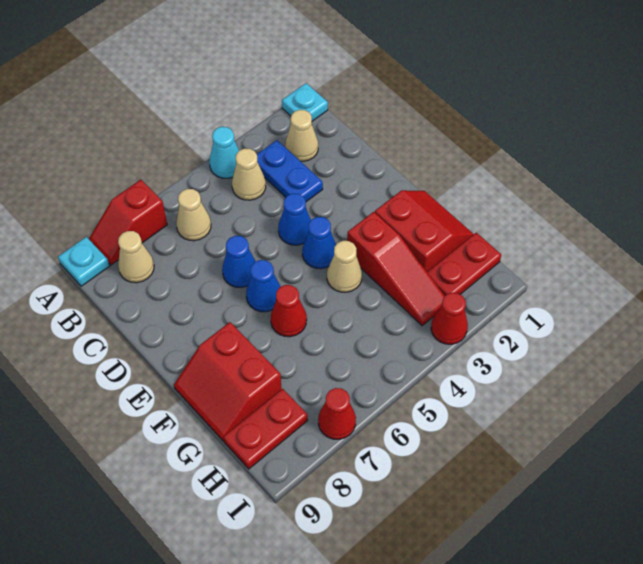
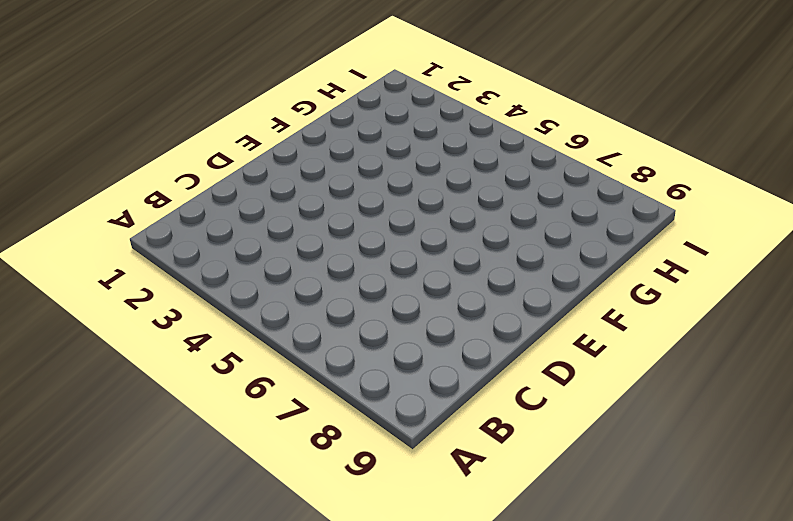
none -> cyan 1x1 plate [282,83,328,121]
none -> cyan 1x1 cone [209,127,239,178]
none -> red 1x2 slope [89,180,167,265]

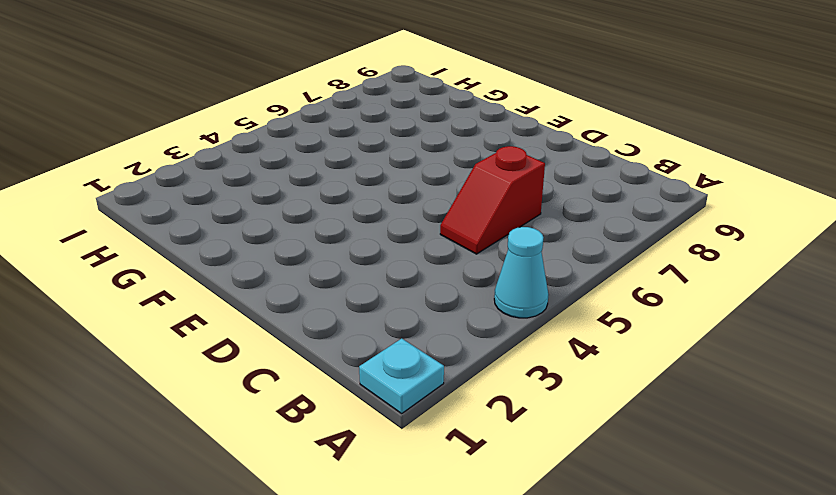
red 1x2 slope [440,146,545,254] -> red 1x2 slope turned to [89,180,167,265]
none -> cyan 1x1 plate [58,237,109,286]
none -> tan 1x1 cone [285,110,318,161]
none -> blue 1x2 plate [257,140,323,202]

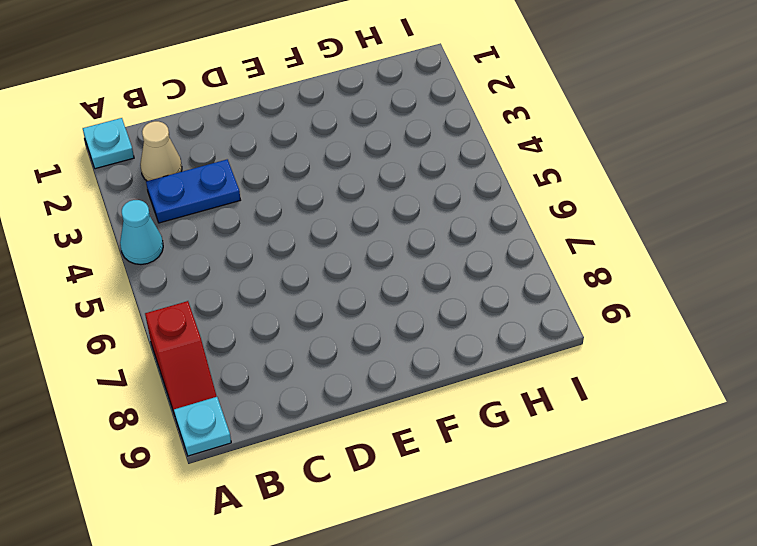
none -> tan 1x1 cone [232,148,266,200]
none -> tan 1x1 cone [176,189,211,241]
none -> tan 1x1 cone [118,231,154,283]

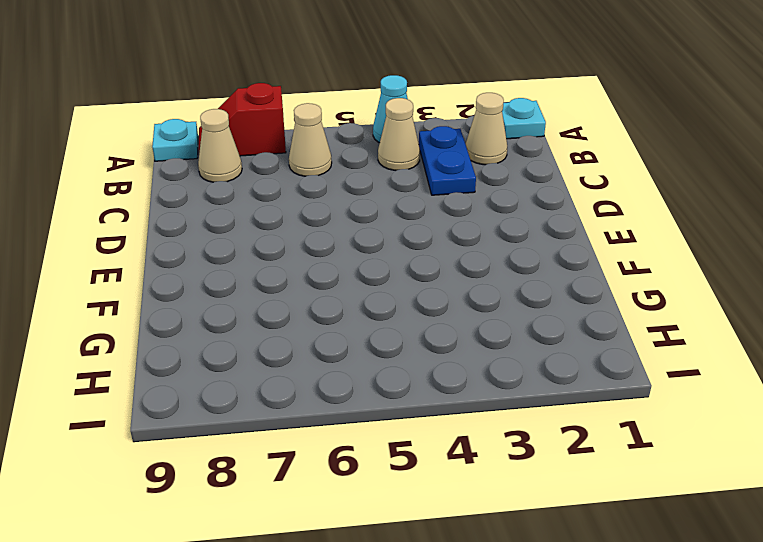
none -> blue 1x1 cone [278,193,311,245]
none -> blue 1x1 cone [222,236,256,287]
none -> blue 1x1 cone [302,217,336,269]

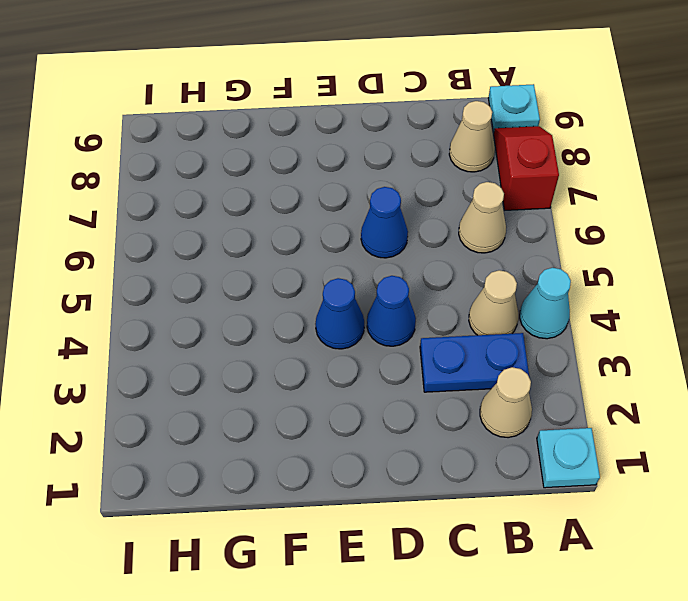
none -> blue 1x1 cone [246,260,280,312]
none -> red 2x2 slope [375,190,474,272]
none -> red 1x3 slope [347,212,445,326]

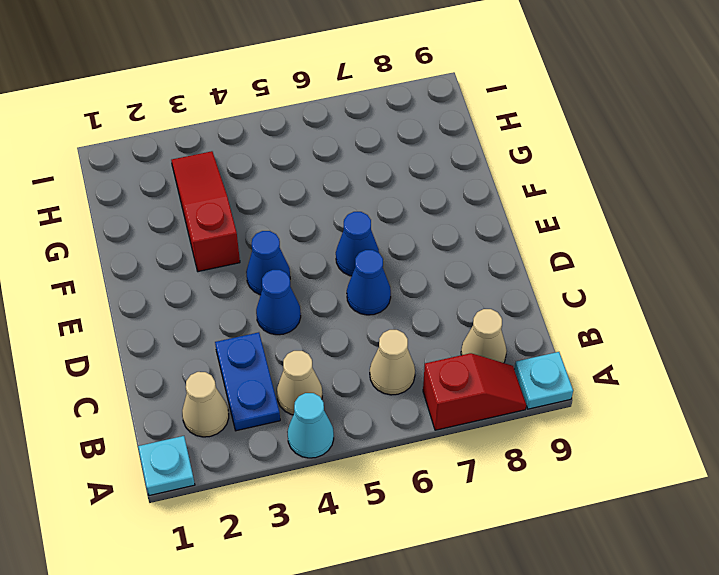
none -> red 2x2 slope [375,190,474,272]
none -> tan 1x1 cone [327,241,362,292]
none -> red 1x1 cone [271,285,307,337]

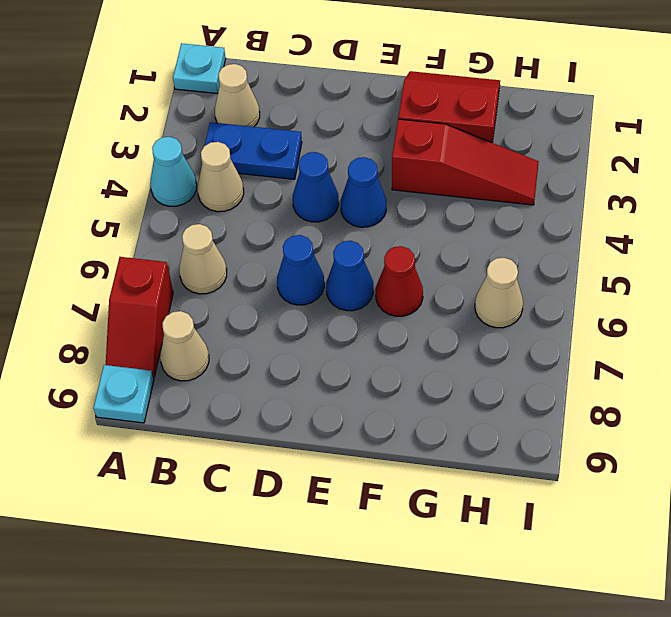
tan 1x1 cone [475,258,523,328] -> tan 1x1 cone moved to [327,241,362,292]
none -> red 2x2 slope [174,322,282,441]
none -> red 1x2 plate [427,233,501,296]
none -> red 1x2 plate [223,389,308,469]

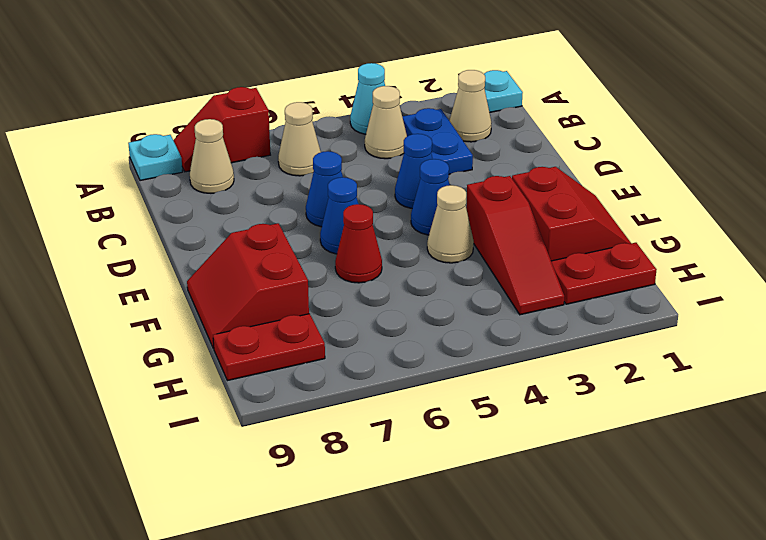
none -> red 1x1 cone [431,293,468,344]
none -> red 1x1 cone [318,388,356,439]

